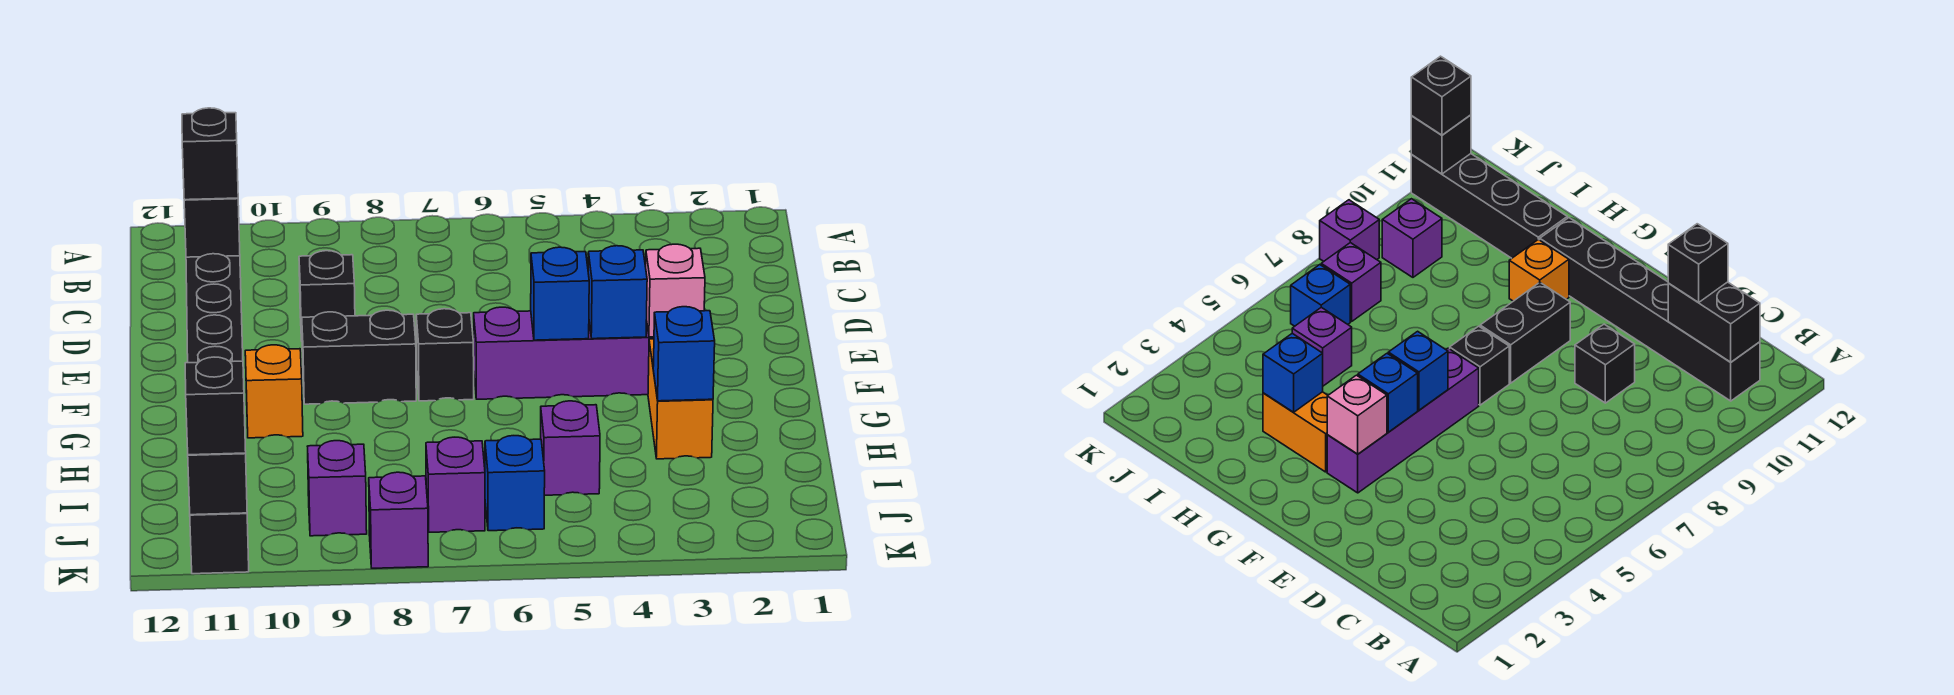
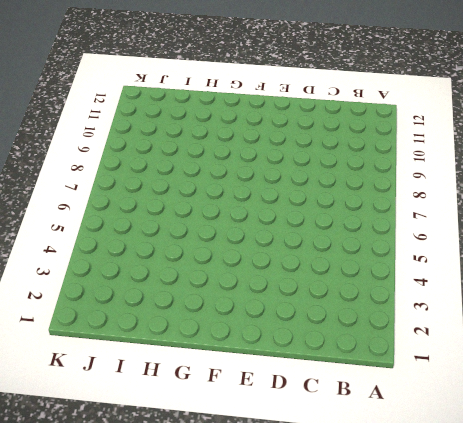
none -> black 1x6 brick [186,254,243,363]
none -> black 1x1 brick [299,251,355,341]
none -> purple 1x4 brick [474,307,654,399]

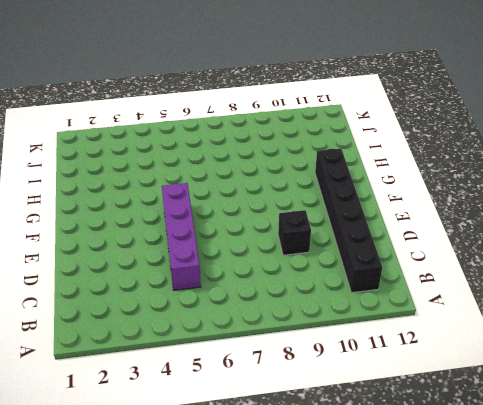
purple 1x4 brick [162,183,201,290] -> purple 1x4 brick turned to [474,307,654,399]
none -> black 1x1 brick [416,309,474,401]
none -> black 1x2 brick [302,310,416,404]
none -> orange 1x2 brick [648,339,713,459]

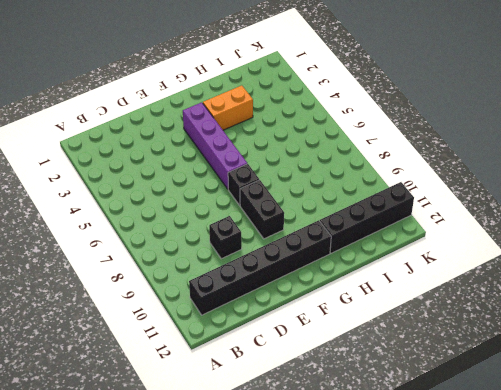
none -> orange 1x1 brick [245,345,303,438]
none -> purple 1x1 brick [541,401,600,495]
none -> blue 1x1 brick [485,436,545,531]

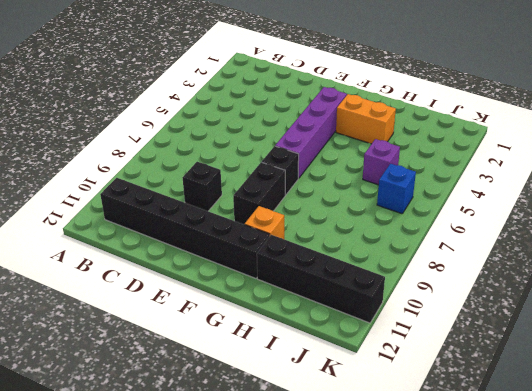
none -> purple 1x1 brick [426,437,485,532]
none -> purple 1x1 brick [307,441,367,536]
none -> purple 1x1 brick [369,472,428,568]

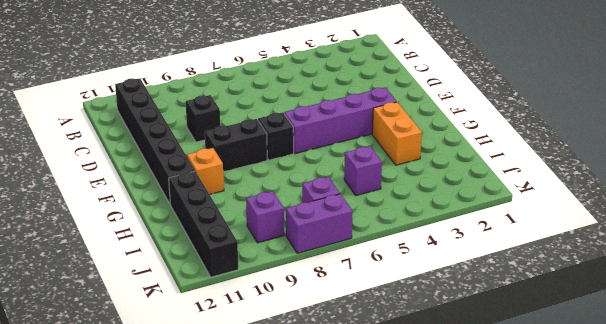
purple 1x2 brick [286,194,352,253] -> purple 1x1 brick [369,472,428,568]
none -> blue 1x1 brick [485,436,545,531]
none -> black 1x2 brick [184,198,240,257]
none -> pink 1x1 brick [646,244,705,337]

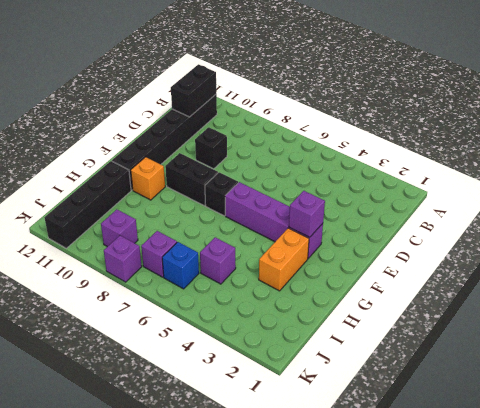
purple 1x1 brick [289,191,325,237] -> pink 1x1 brick [646,244,705,337]
none -> blue 1x1 brick [588,246,647,339]
none -> blue 1x1 brick [531,247,589,340]
none -> blue 1x1 brick [653,307,715,401]

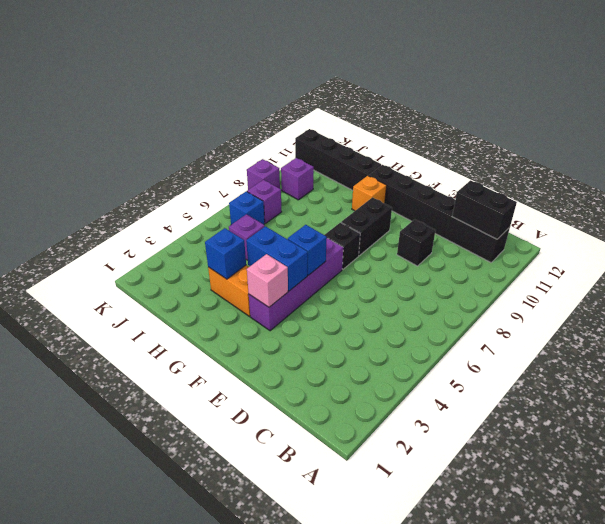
blue 1x2 brick [246,226,308,291] -> blue 1x1 brick [588,246,647,339]
none -> black 1x1 brick [188,453,247,515]
none -> black 1x1 brick [182,108,238,200]
none -> black 1x1 brick [185,357,246,455]

